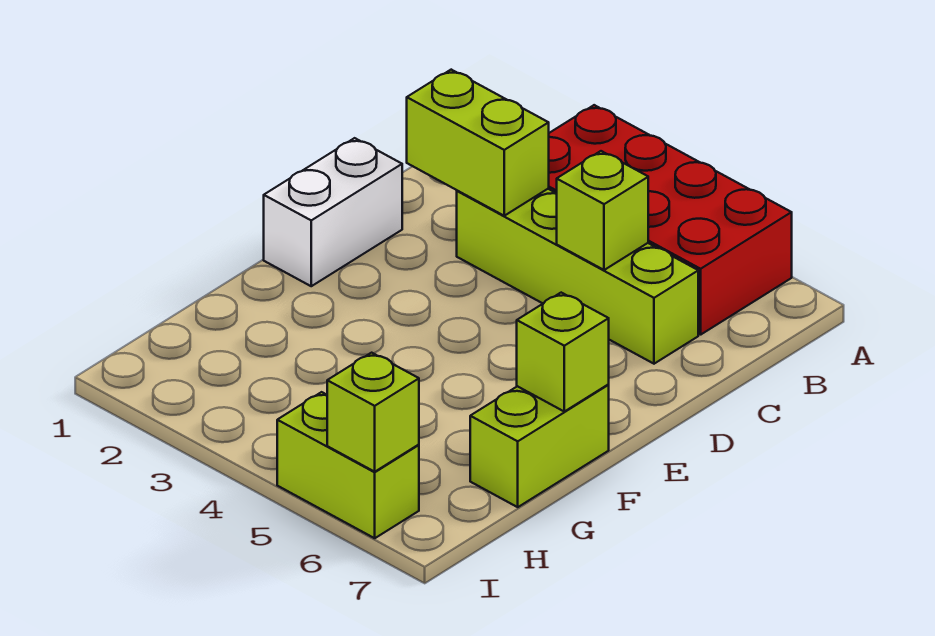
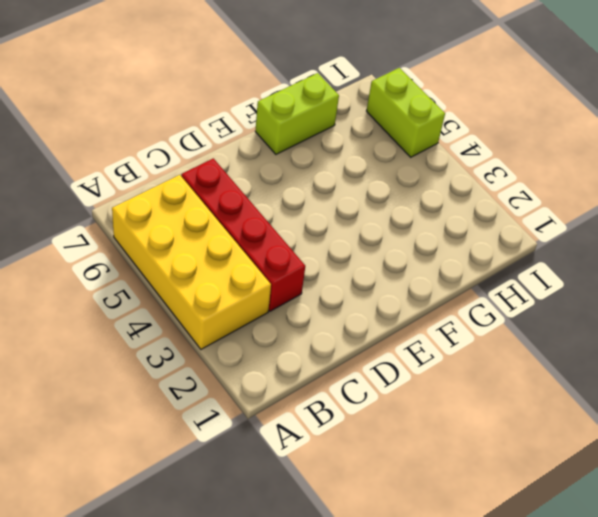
yellow 2x4 brick [112,175,271,349] -> red 2x4 brick [548,105,792,335]
red 1x4 brick [181,158,305,311] -> lime 1x4 brick [457,189,698,364]
none -> white 1x2 brick [264,138,402,286]
none -> lime 1x2 brick [407,70,549,216]

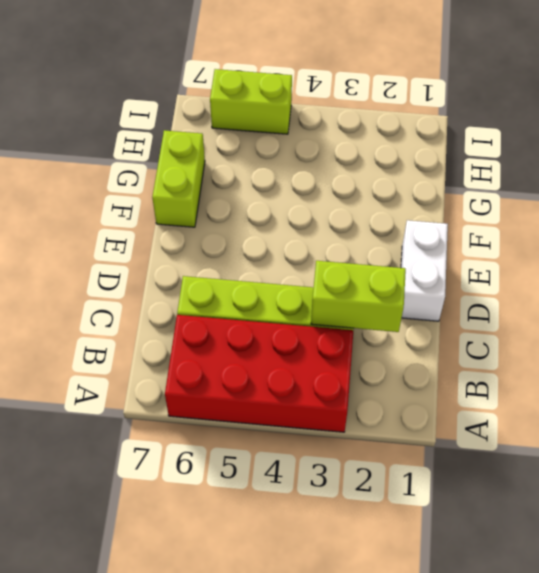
none -> lime 1x1 brick [557,151,648,270]
none -> lime 1x1 brick [517,293,609,411]

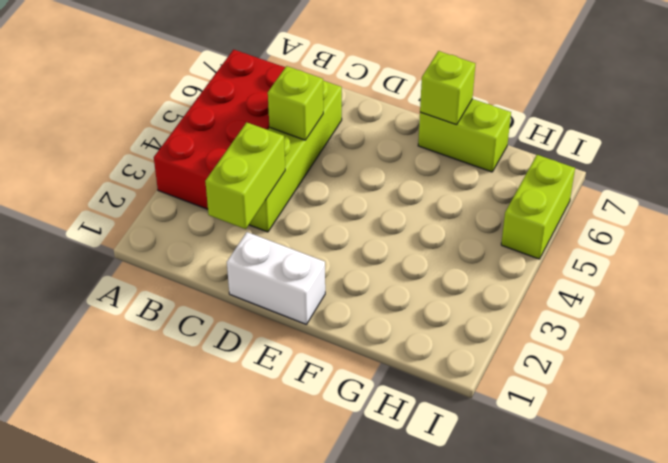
none -> lime 1x1 brick [327,353,419,472]

